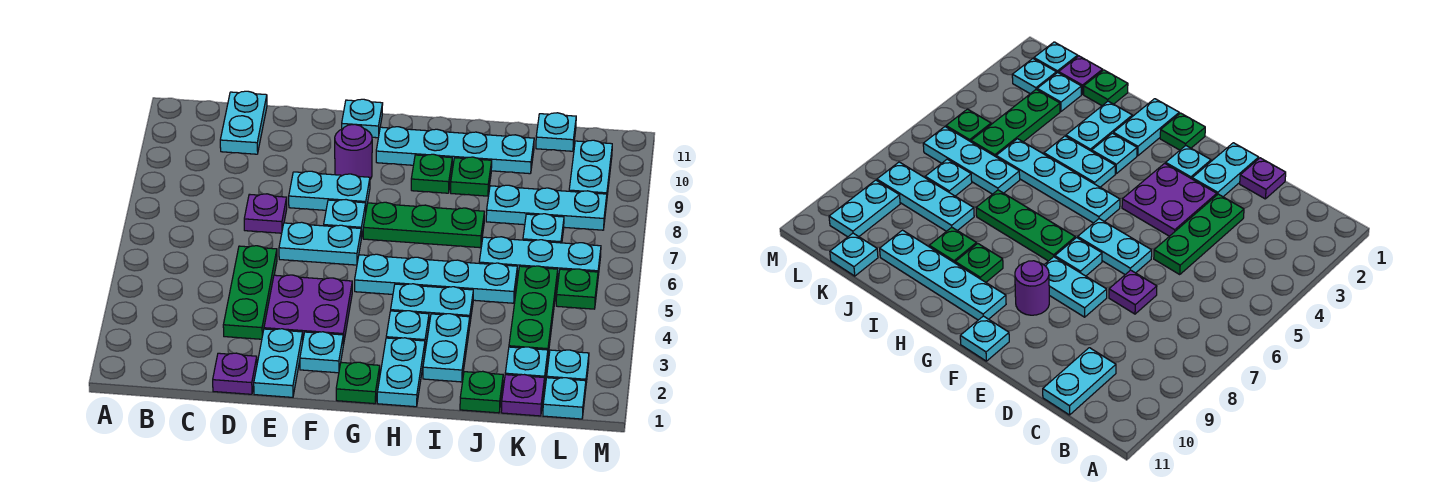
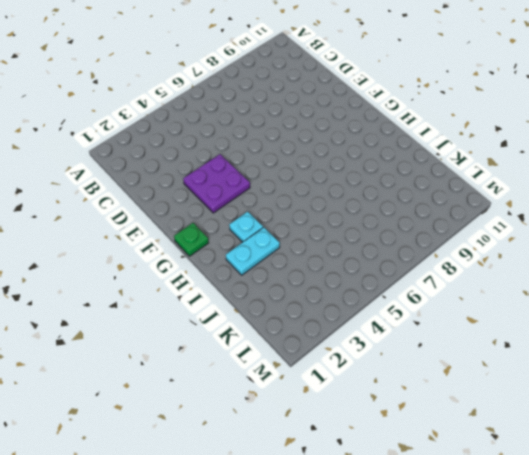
none -> cyan 1x2 plate [220,91,267,154]
none -> purple 1x1 plate [213,353,257,394]
none -> green 1x3 plate [223,246,277,339]
none -> purple 1x1 plate [244,194,287,233]

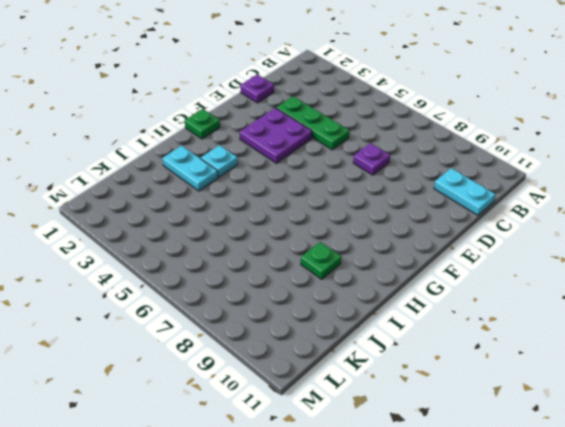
none -> cyan 1x2 plate [254,329,303,397]
none -> cyan 1x2 plate [279,222,361,265]
none -> cyan 1x2 plate [289,171,370,210]
none -> cyan 1x1 plate [300,332,343,373]

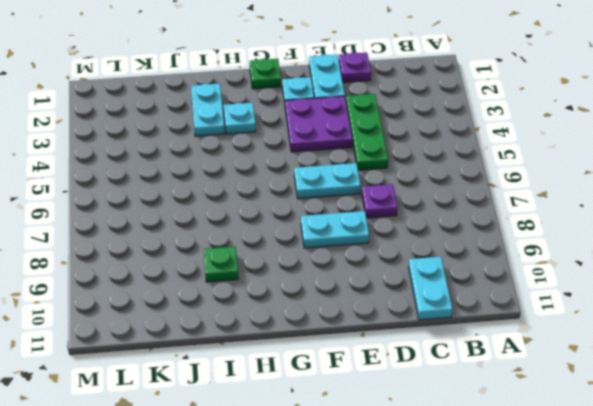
none -> cyan 1x1 plate [324,200,366,238]
none -> purple 1x1 round brick [335,124,372,179]
none -> cyan 1x1 plate [342,99,383,138]
none -> cyan 1x4 plate [355,254,517,303]

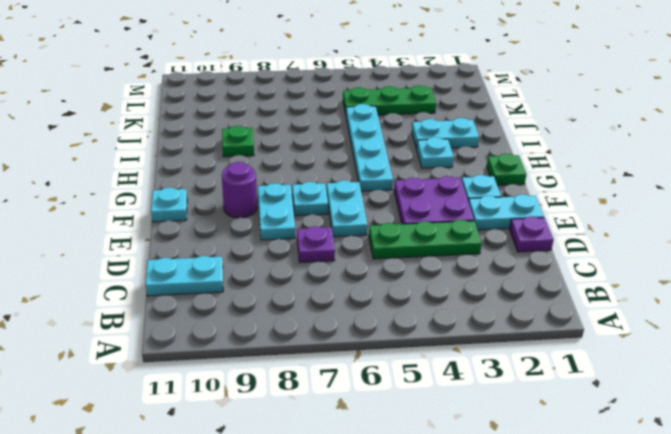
none -> green 1x3 plate [363,202,484,248]
none -> cyan 1x4 plate [376,127,534,174]
none -> cyan 1x2 plate [377,338,425,407]
none -> cyan 1x2 plate [391,284,473,324]

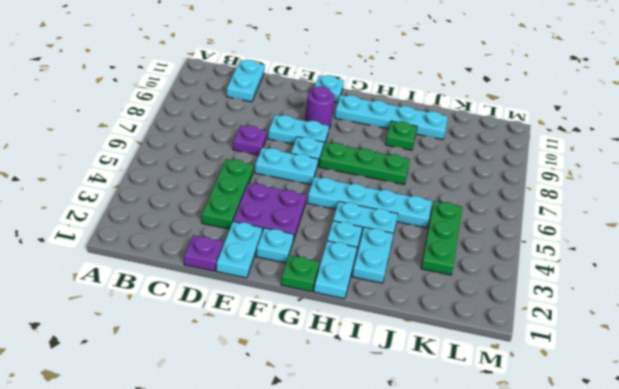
none -> green 1x1 plate [411,154,452,193]
none -> green 1x1 plate [460,371,503,413]
none -> cyan 1x3 plate [479,237,601,280]
none -> cyan 1x3 plate [486,185,607,230]

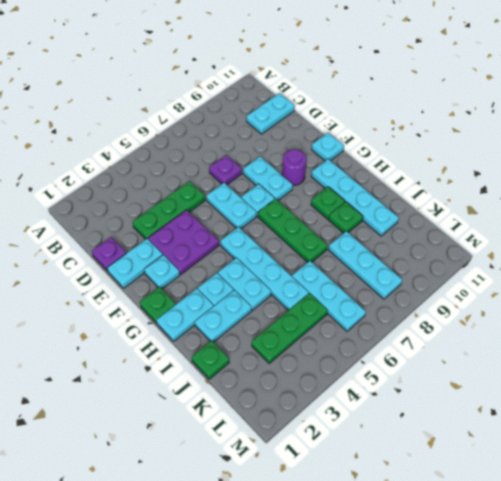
none -> purple 1x1 plate [501,375,544,416]
none -> cyan 1x1 plate [505,347,548,386]
none -> cyan 1x1 plate [523,214,564,243]
none -> cyan 1x1 plate [536,113,576,151]

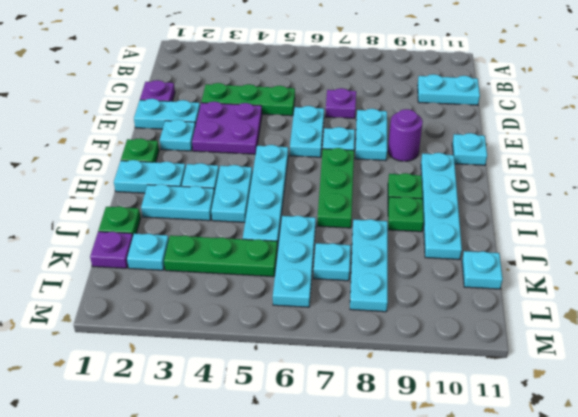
none -> cyan 1x1 plate [543,378,586,419]
none -> cyan 1x1 plate [547,350,589,391]
none -> green 1x1 plate [556,269,598,309]
none -> cyan 1x2 plate [569,140,612,204]

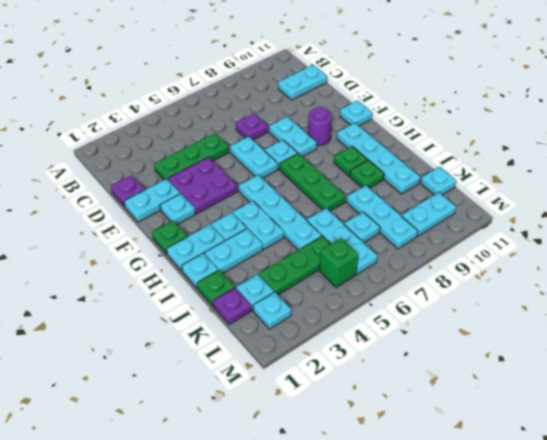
cyan 1x1 plate [182,253,218,288] -> cyan 1x1 plate moved to [543,378,586,419]
green 1x1 brick [319,238,358,287] -> green 1x1 plate [556,269,598,309]

